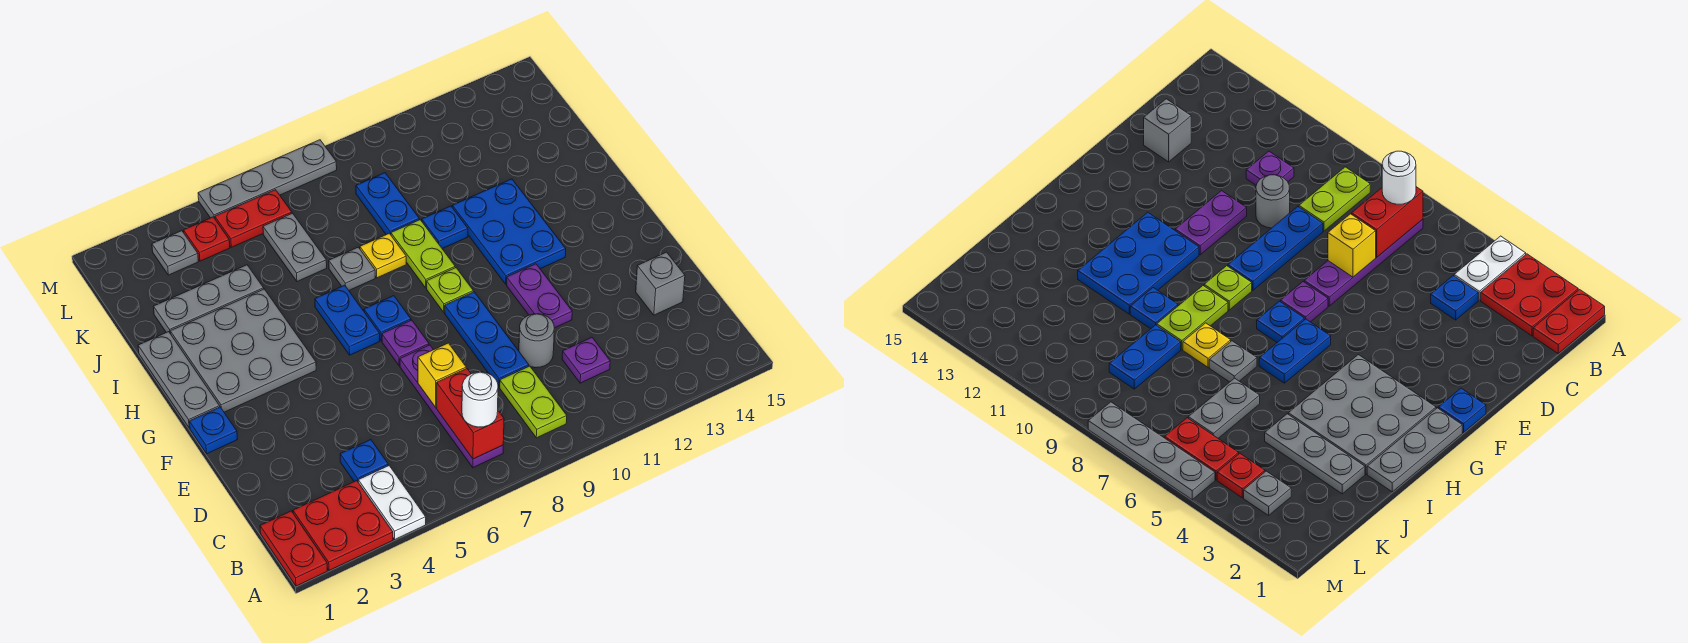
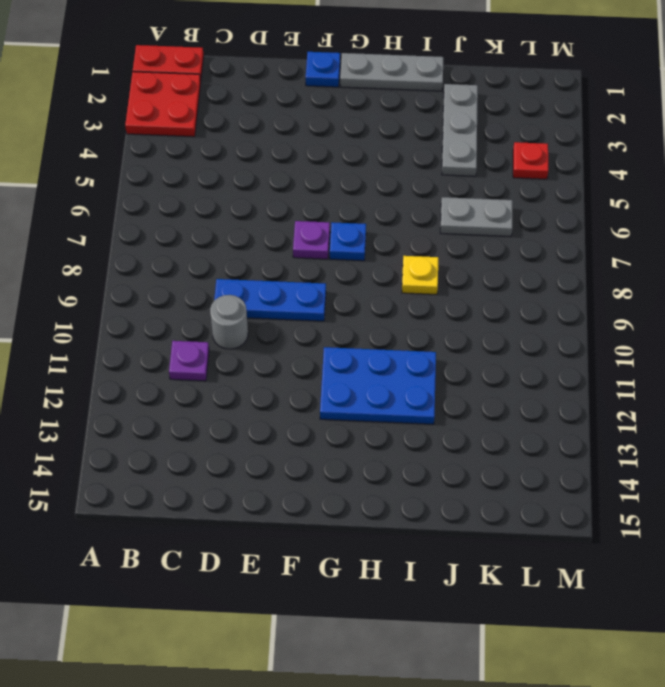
none -> white 1x2 plate [358,466,426,539]
none -> purple 1x4 plate [400,345,503,468]
none -> lime 1x2 plate [500,366,567,438]
none -> blue 1x1 plate [340,440,388,482]

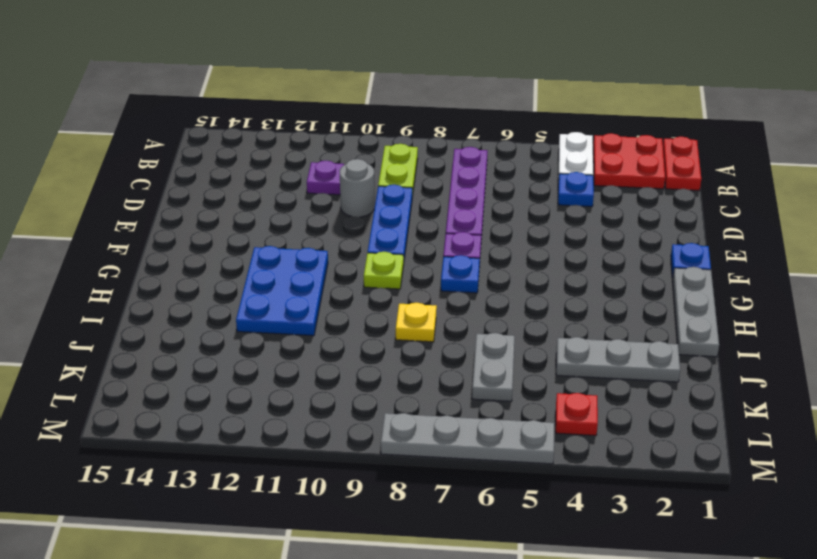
none -> grey 1x1 brick [636,252,685,315]
none -> purple 1x2 plate [507,264,572,328]
none -> grey 3x3 plate [170,289,316,412]
none -> blue 1x2 plate [315,285,380,355]

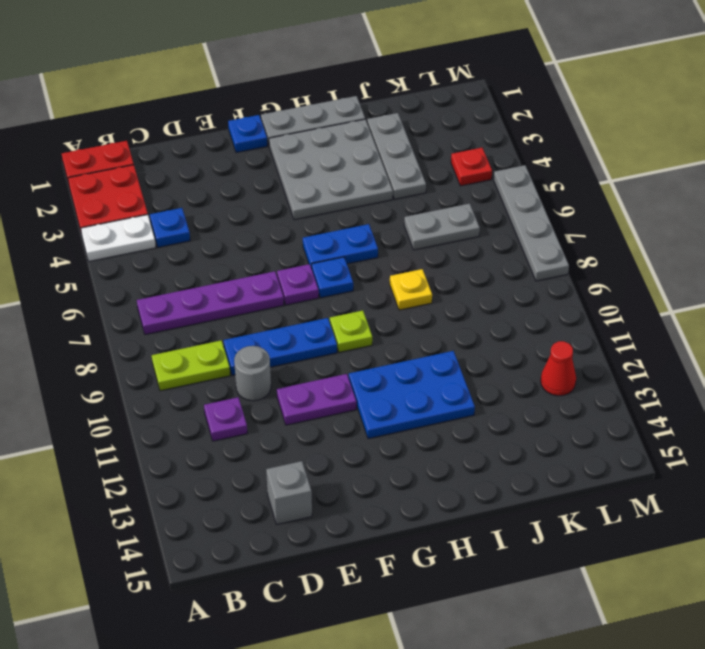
red 1x1 cone [541,341,576,396] -> none
none -> lime 1x2 plate [391,220,455,288]
none -> grey 1x1 plate [329,247,375,290]
none -> blue 1x1 plate [422,206,468,249]
none -> blue 1x2 plate [356,173,419,235]

